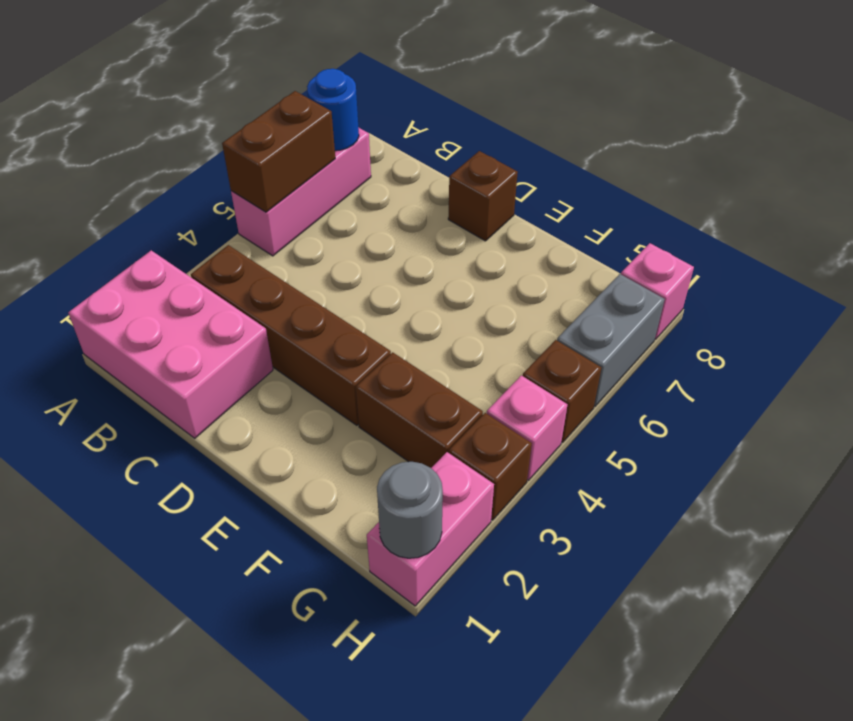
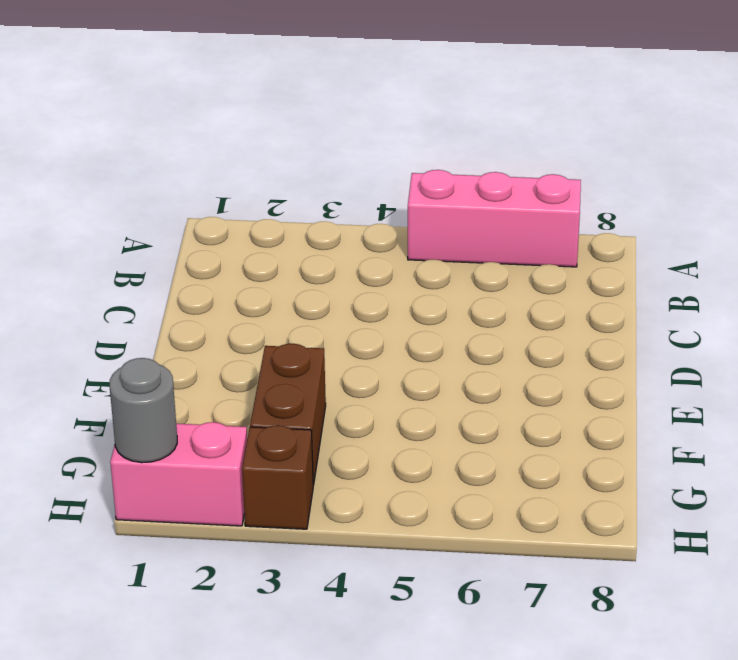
none -> pink 2x3 brick [68,250,273,438]
none -> brown 1x4 brick [191,245,391,425]
none -> brown 1x1 brick [448,151,518,241]

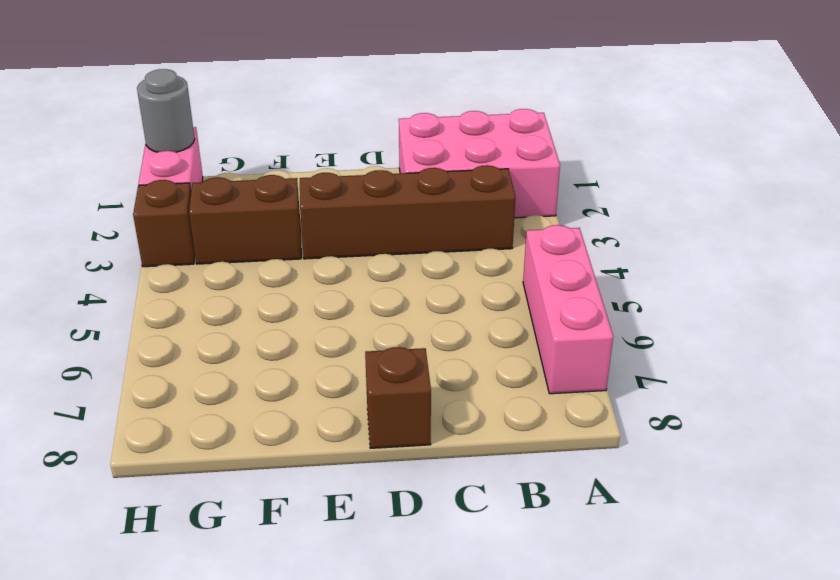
none -> pink 1x1 brick [487,375,567,480]
none -> brown 1x1 brick [523,340,601,443]
none -> grey 1x2 brick [557,274,665,406]

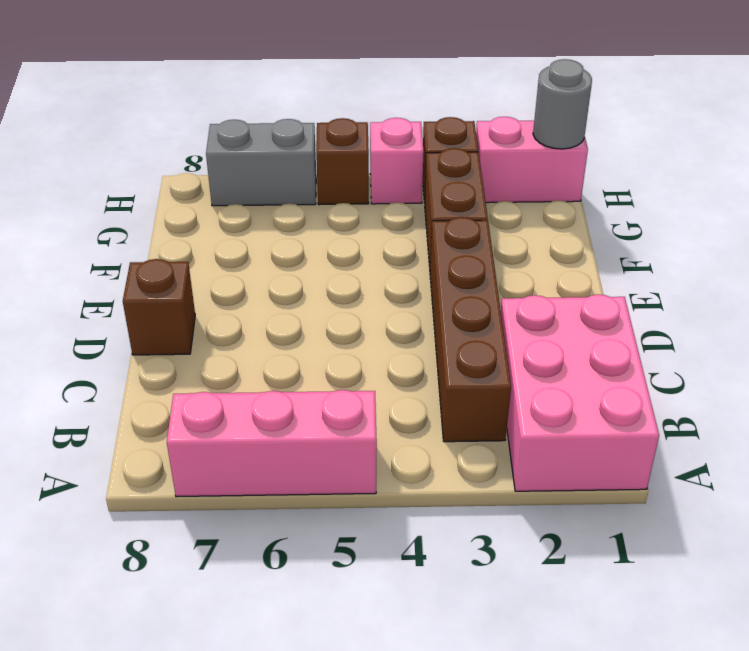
none -> pink 1x1 brick [621,243,694,339]
none -> brown 1x2 brick [222,91,335,212]
none -> blue 1x1 round brick [307,69,359,151]

